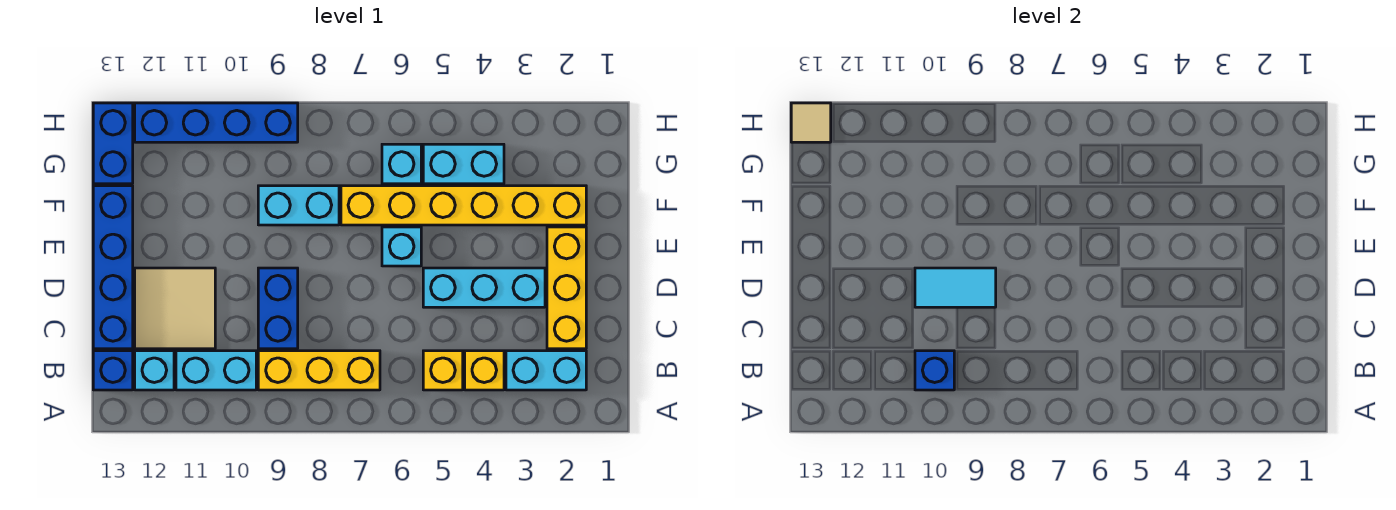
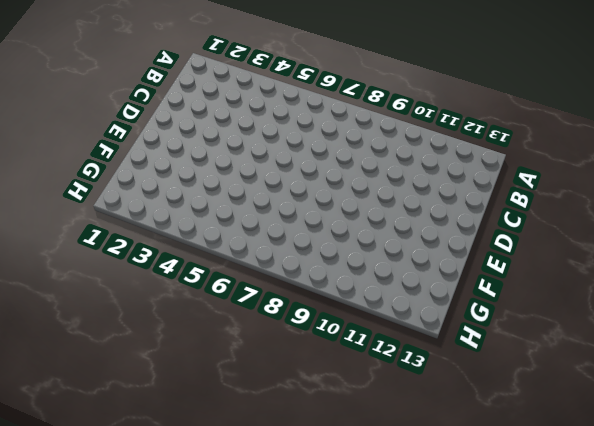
none -> cyan 1x2 brick [506,351,586,390]
none -> yellow 1x1 brick [465,351,504,390]
none -> yellow 1x1 brick [423,351,463,390]

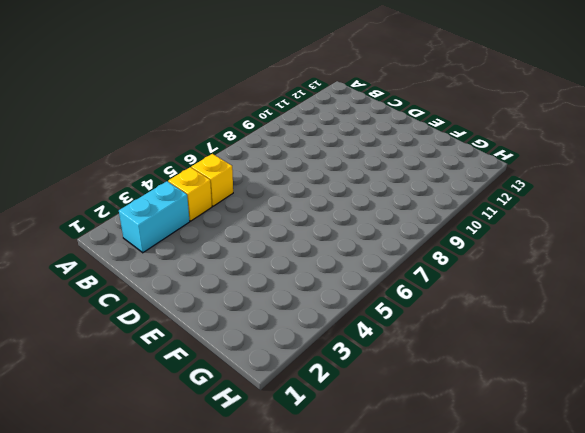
none -> yellow 1x3 brick [258,351,380,390]
none -> cyan 1x2 brick [176,351,256,390]
none -> cyan 1x1 brick [135,351,174,390]

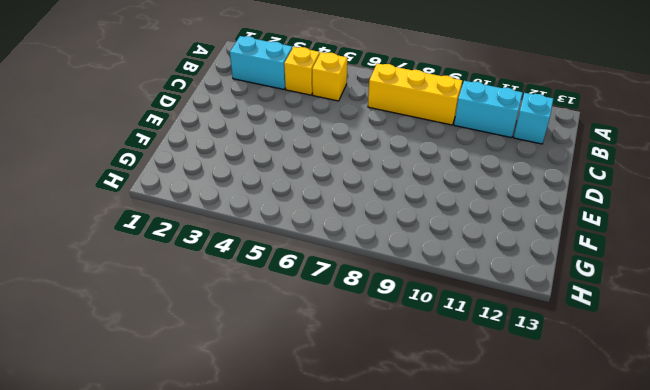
none -> blue 1x1 brick [93,351,133,390]
none -> yellow 1x3 brick [547,227,586,349]
none -> blue 1x2 brick [258,268,298,349]

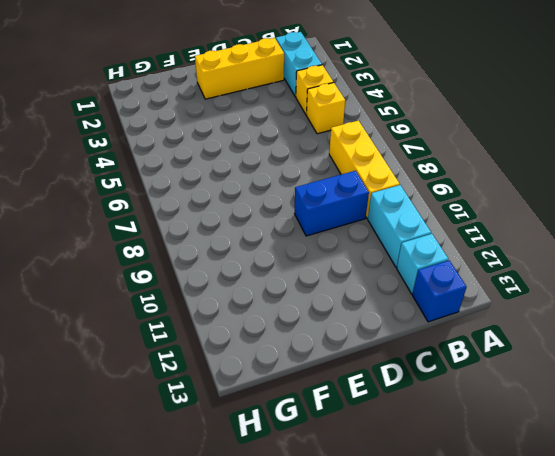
none -> tan 2x2 tile [135,268,215,349]
none -> blue 1x4 brick [93,186,133,349]
none -> cyan 1x3 brick [423,268,545,307]

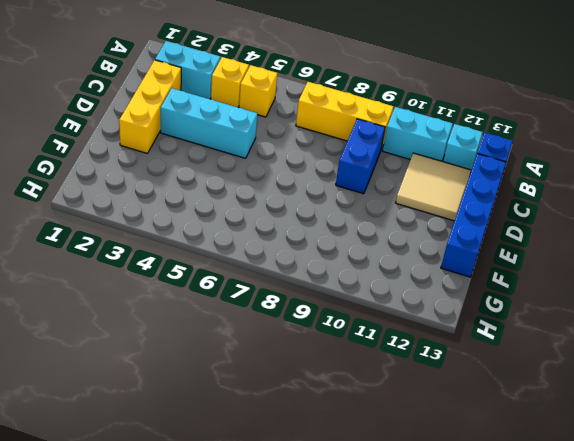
none -> cyan 1x1 brick [382,227,421,266]
none -> yellow 1x6 brick [341,186,586,225]
none -> cyan 1x2 brick [258,186,339,225]

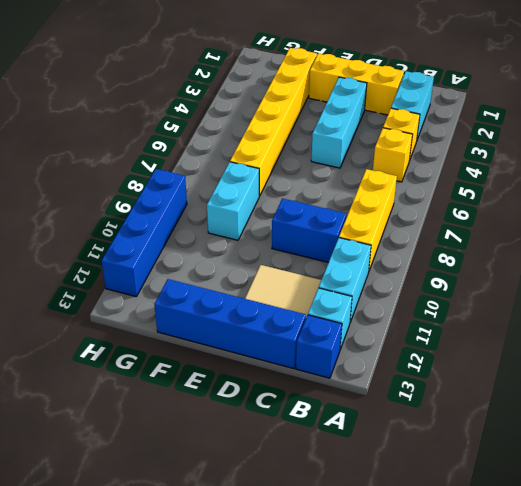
none -> cyan 1x1 brick [382,227,421,266]
none -> cyan 1x2 brick [423,144,504,184]
none -> cyan 1x1 brick [382,144,421,184]

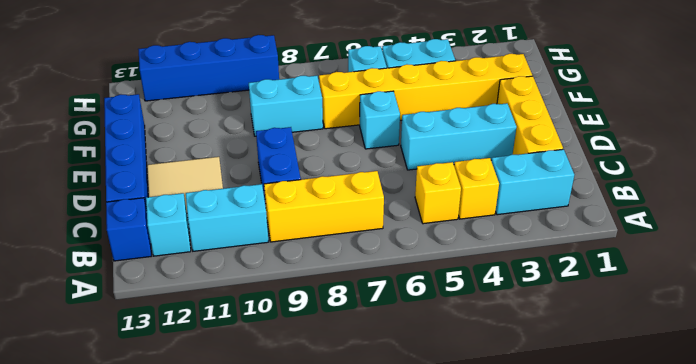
none -> blue 1x2 brick [93,103,133,184]
none -> blue 1x1 brick [915,351,954,390]
none -> cyan 1x2 tile [915,268,996,307]

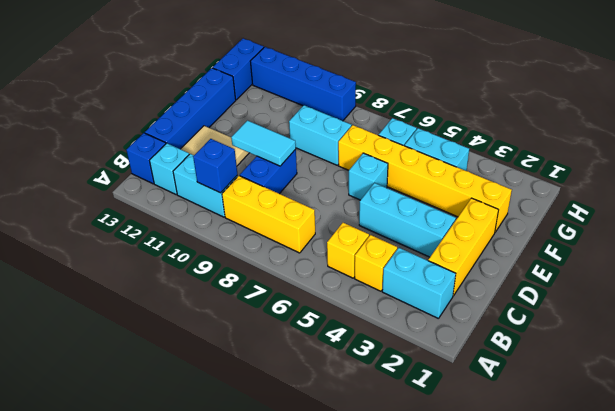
none -> tan 1x1 tile [791,103,831,142]

